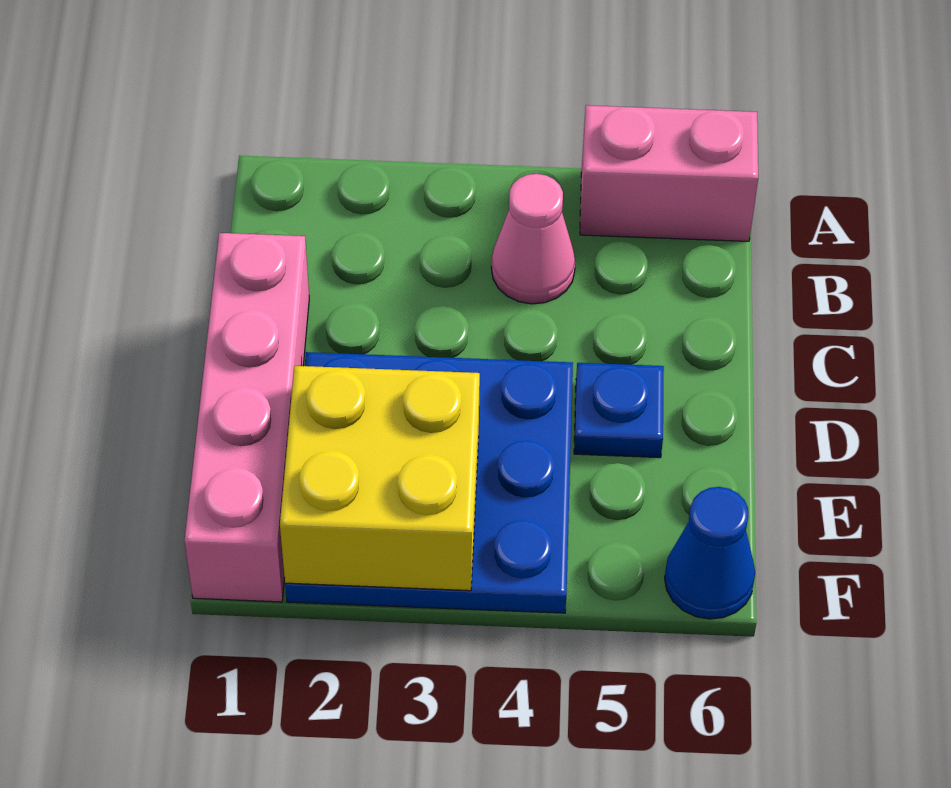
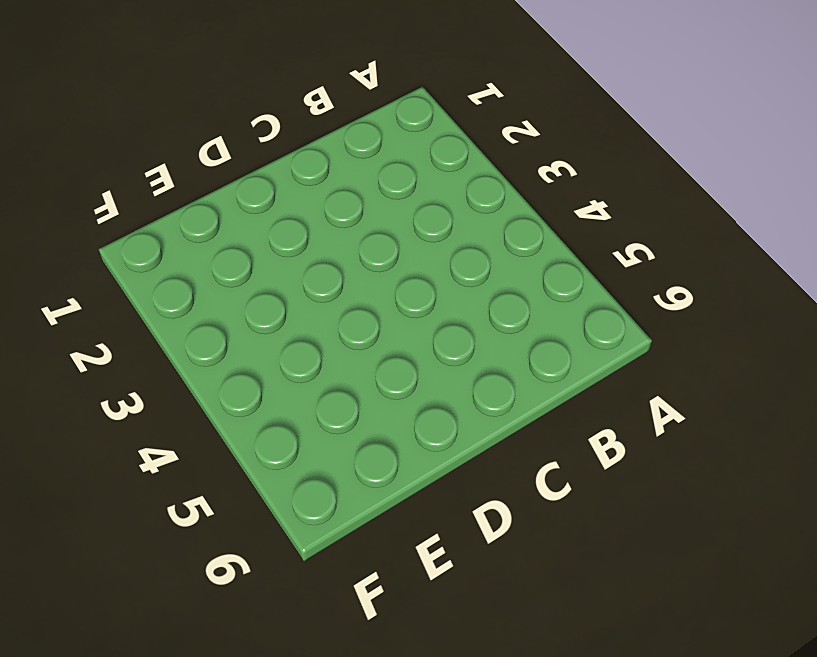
none -> pink 1x2 brick [580,105,758,241]
none -> pink 1x1 cone [491,174,575,304]

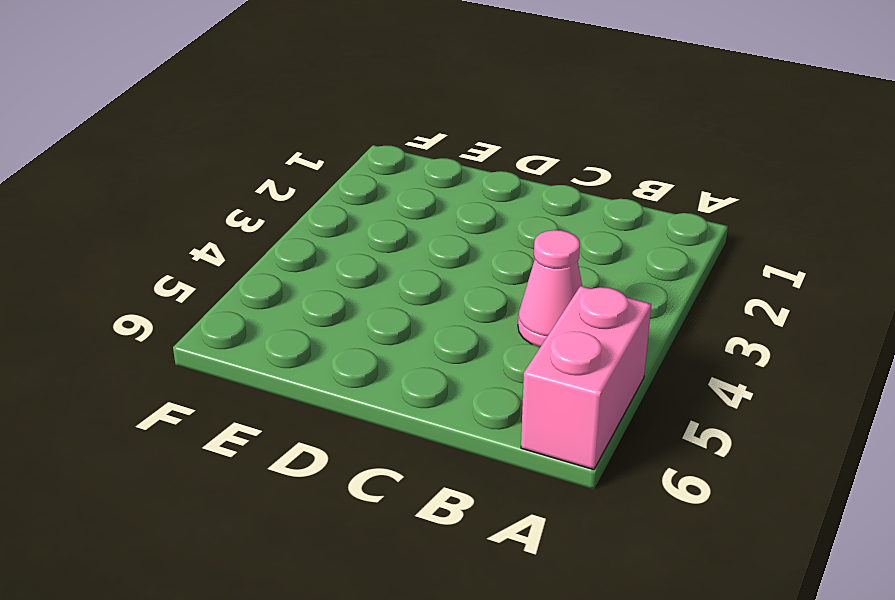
none -> pink 1x4 brick [184,233,309,602]
none -> blue 3x3 plate [285,352,573,613]

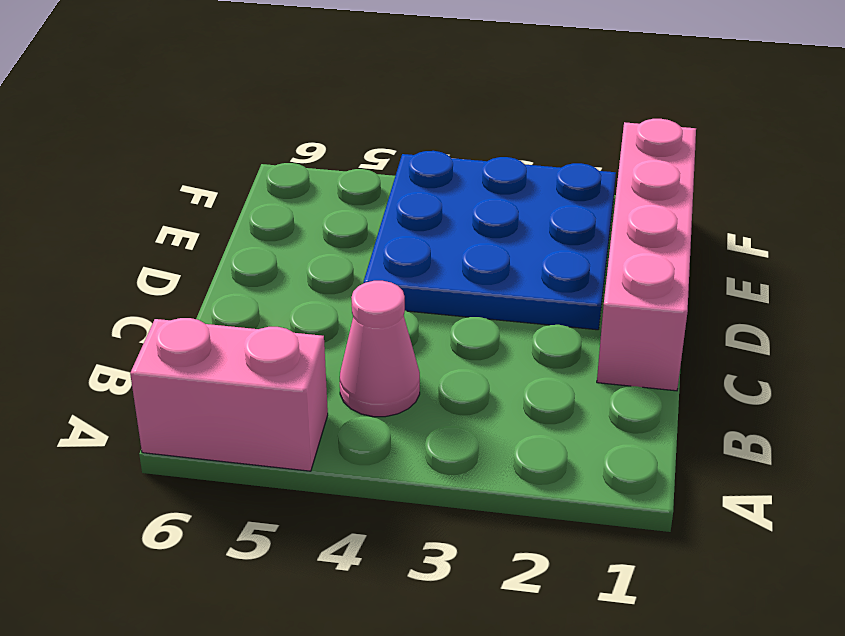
none -> blue 1x1 plate [574,363,664,458]
none -> blue 1x1 cone [665,487,755,619]

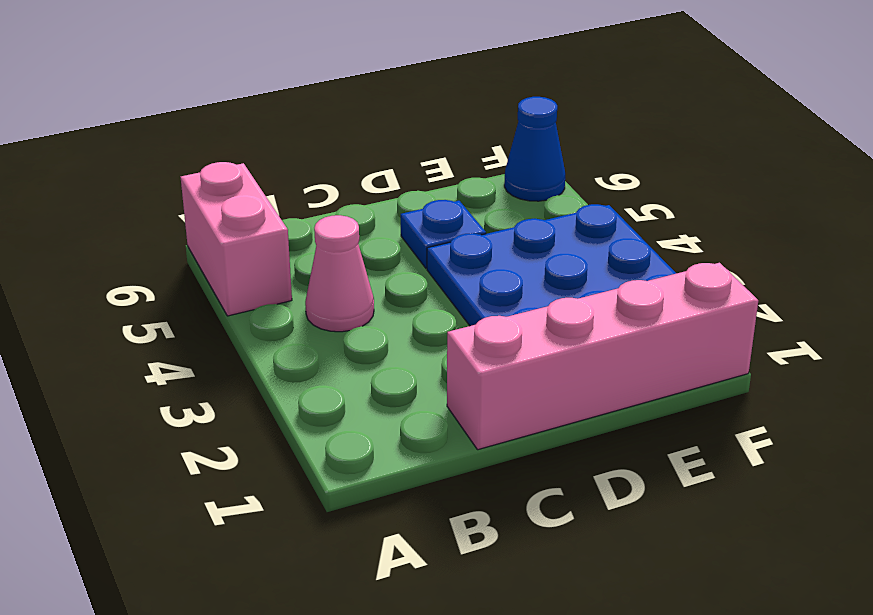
none -> yellow 2x2 brick [280,366,480,591]

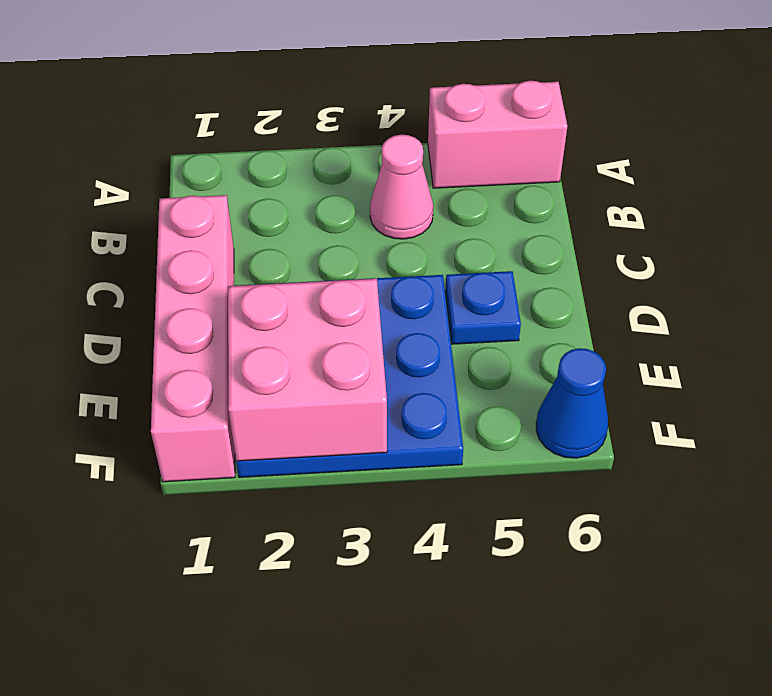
pink 2x2 brick [228,279,387,461] -> yellow 2x2 brick [280,366,480,591]

